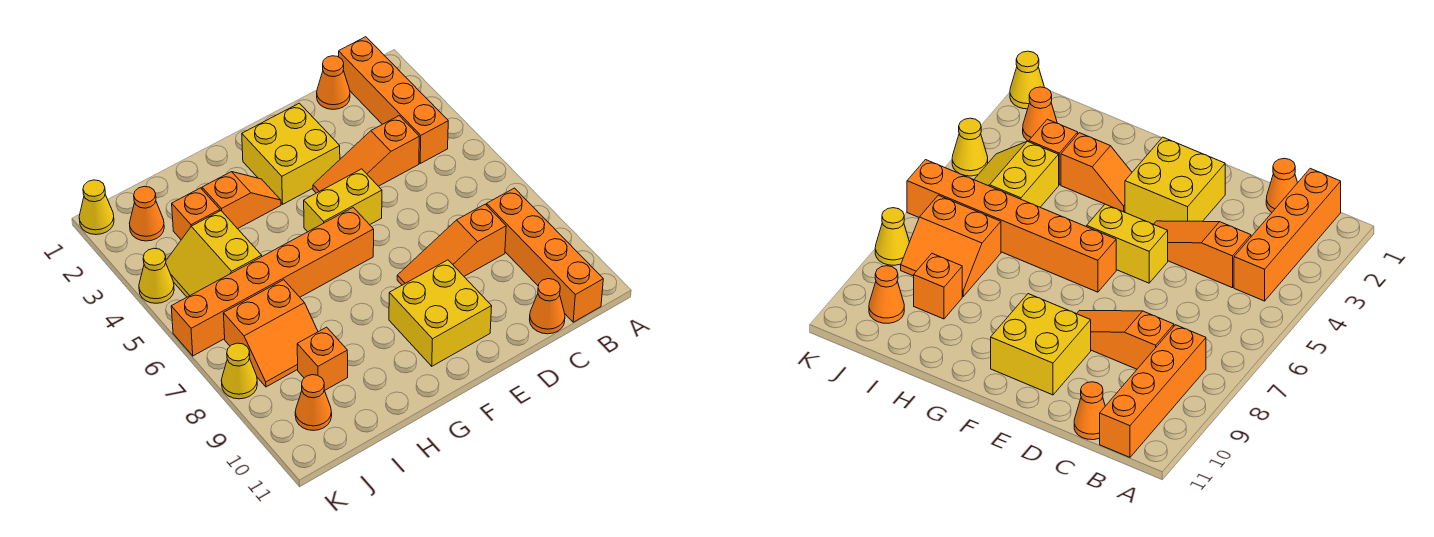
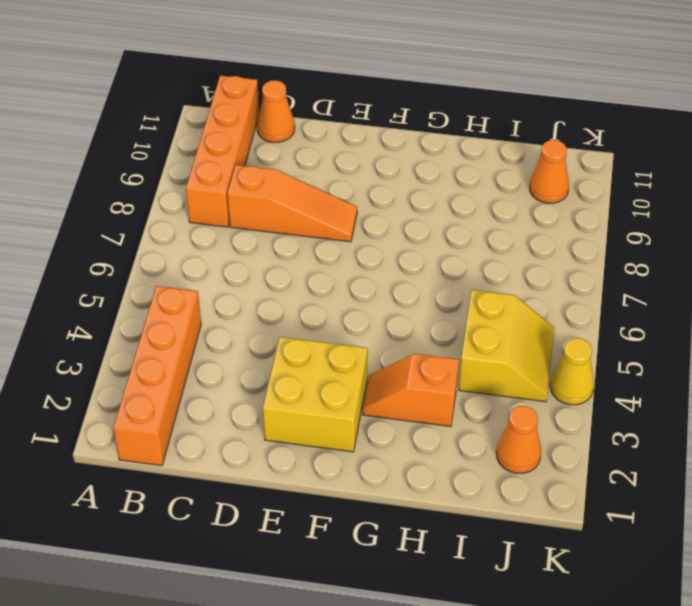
none -> orange 1x1 cone [317,56,350,109]
none -> orange 1x3 slope [313,116,419,193]
none -> yellow 1x2 brick [304,169,382,232]

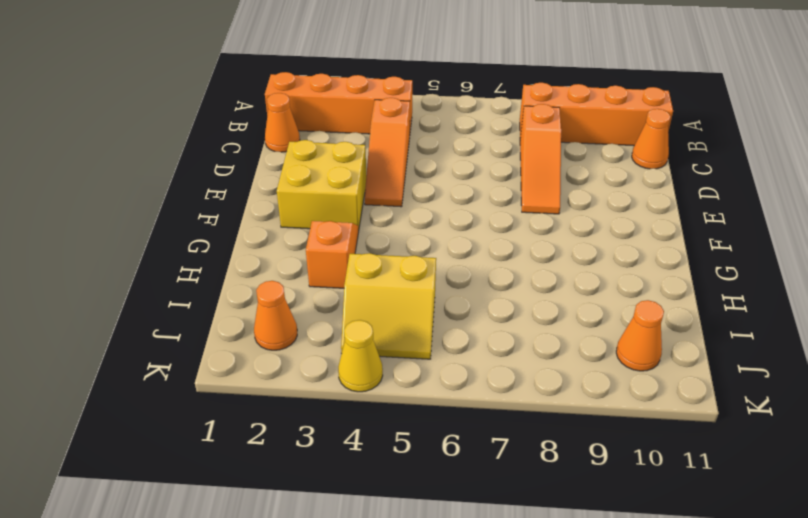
none -> yellow 1x2 brick [304,169,382,232]
none -> yellow 2x2 brick [389,260,492,366]
none -> orange 1x6 brick [171,208,374,356]

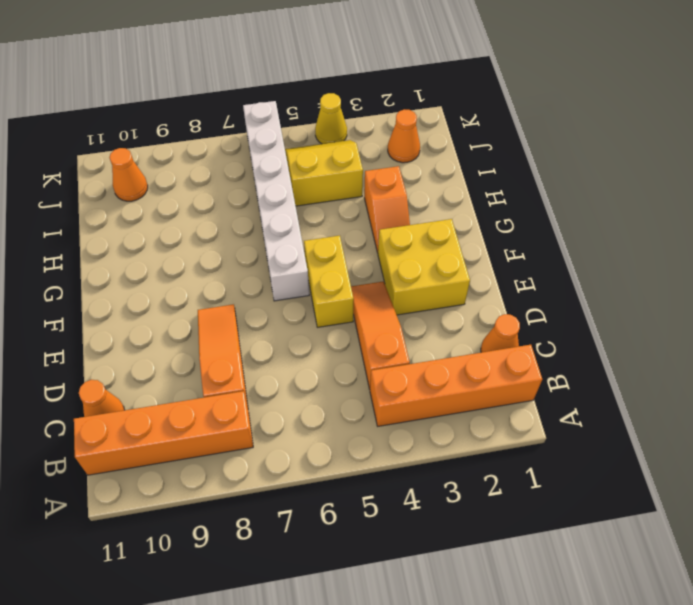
white 1x6 brick [243,101,309,301] -> orange 1x6 brick [171,208,374,356]
none -> yellow 2x2 brick [389,260,492,366]
none -> orange 1x1 brick [172,188,220,240]
none -> orange 2x2 slope [223,280,318,387]

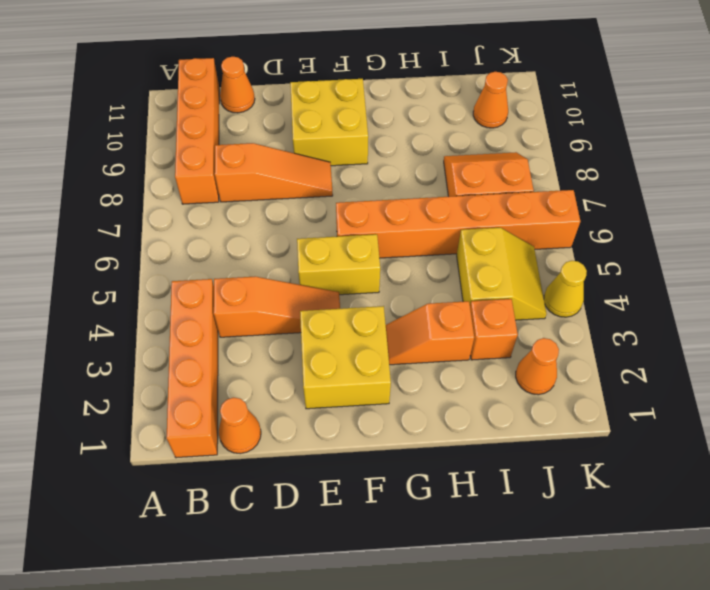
none -> orange 1x1 brick [297,327,348,390]
none -> yellow 1x1 cone [79,180,114,235]
none -> yellow 1x1 cone [221,343,257,399]

